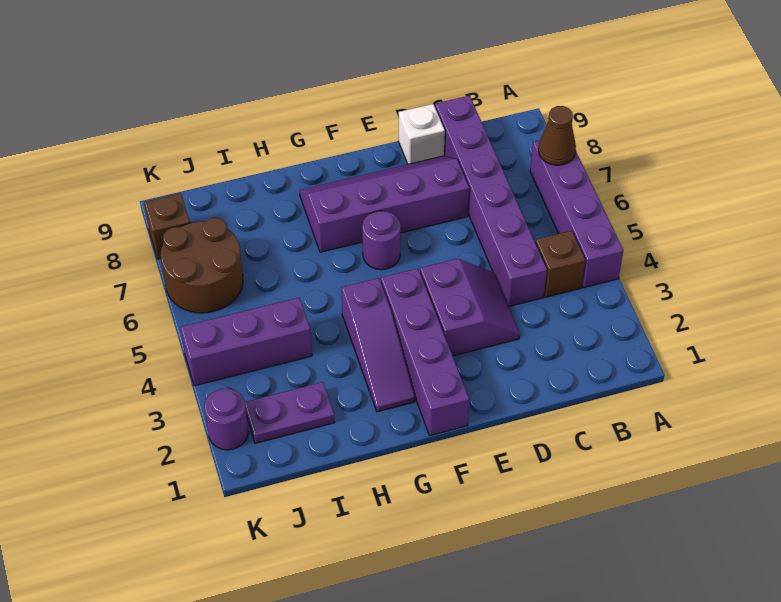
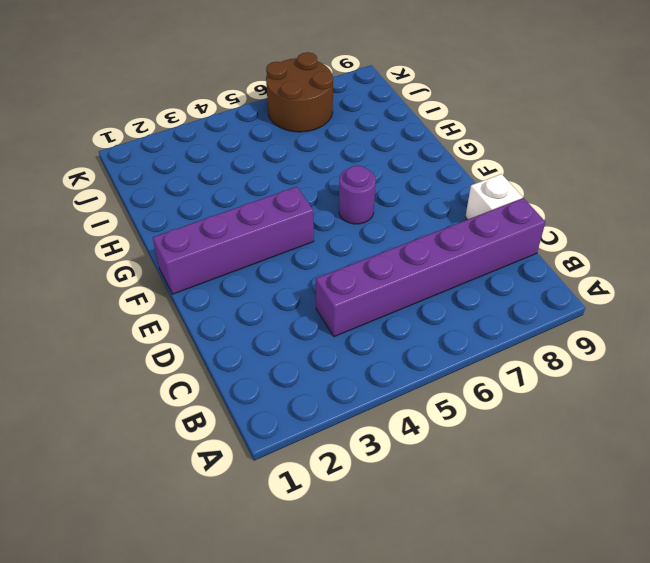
none -> purple 1x4 brick [530,140,623,288]
none -> brown 1x1 brick [535,231,585,297]
none -> purple 2x2 slope [420,259,520,356]

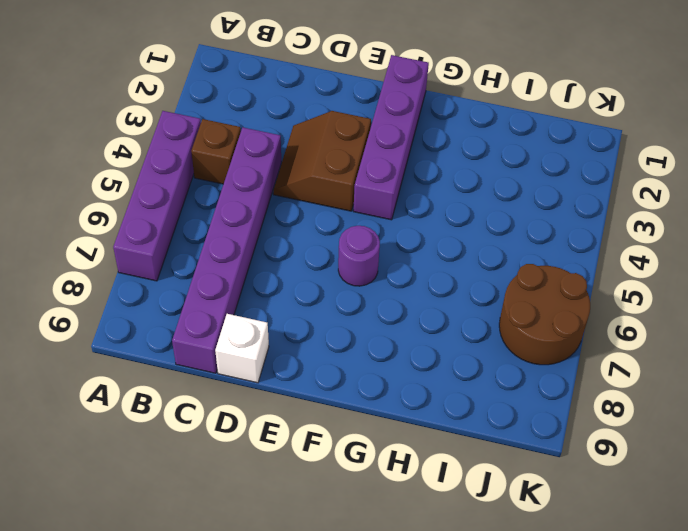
brown 2x2 slope [273,111,371,211] -> purple 2x2 slope [420,259,520,356]
none -> purple 2x4 slope [299,156,469,252]
none -> purple 1x3 slope [341,278,415,412]
none -> purple 1x2 plate [245,382,335,443]

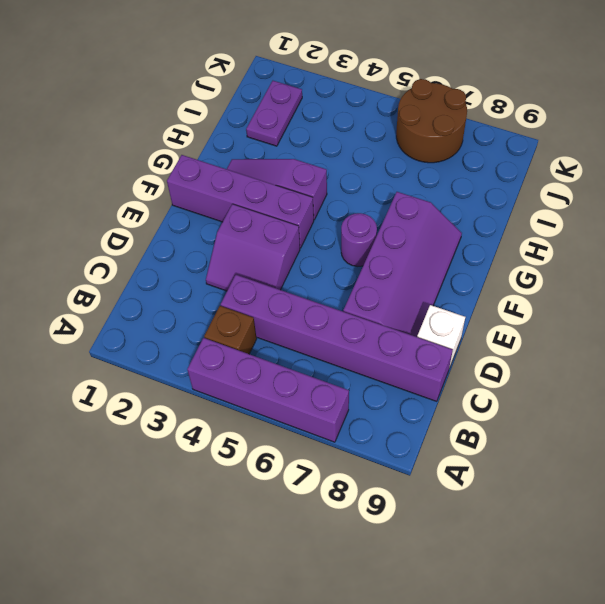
none -> purple 1x3 brick [180,298,312,386]
none -> purple 1x1 round brick [204,389,249,450]
none -> brown 1x1 brick [144,193,190,259]

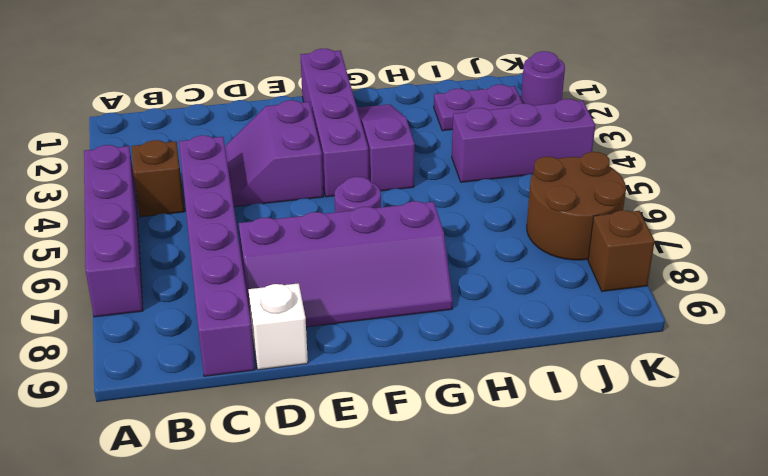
none -> brown 1x1 cone [538,106,576,165]

